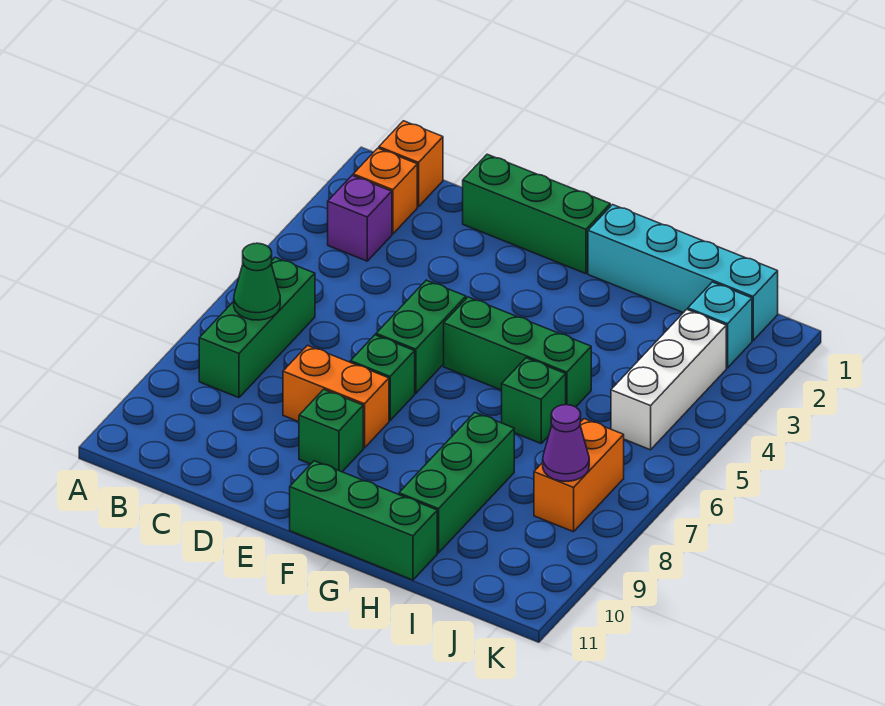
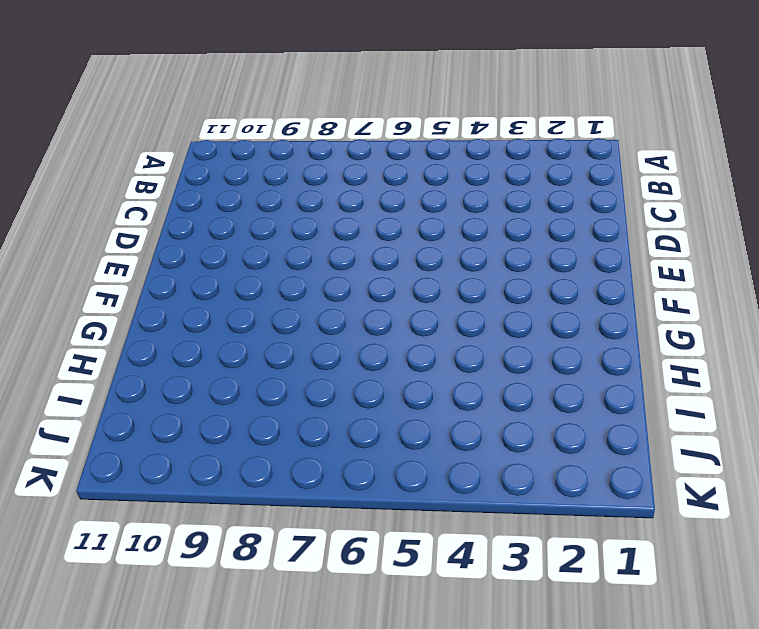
none -> orange 1x1 brick [379,121,443,207]
none -> orange 1x1 brick [353,148,417,234]
none -> purple 1x1 brick [328,175,392,261]

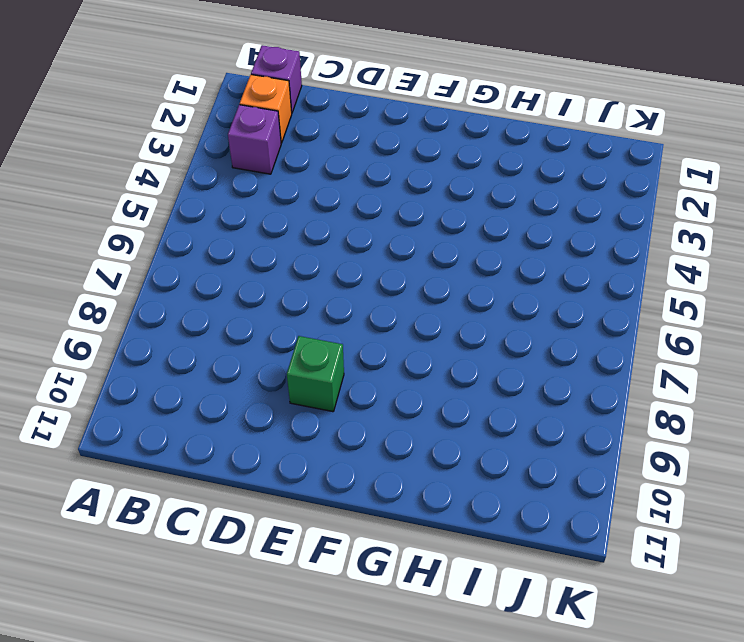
purple 1x1 brick [251,45,302,112] -> orange 1x1 brick [379,121,443,207]
none -> green 1x3 brick [199,257,315,398]
none -> green 1x3 brick [463,154,610,274]
none -> orange 1x2 brick [283,345,389,448]

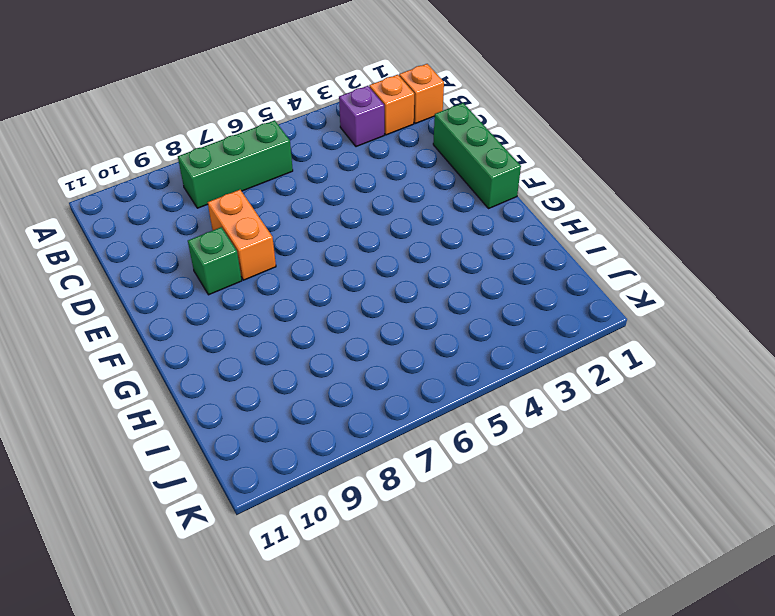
none -> green 1x2 brick [376,280,466,393]
none -> green 1x1 brick [350,335,415,421]
none -> green 1x3 brick [444,297,591,407]

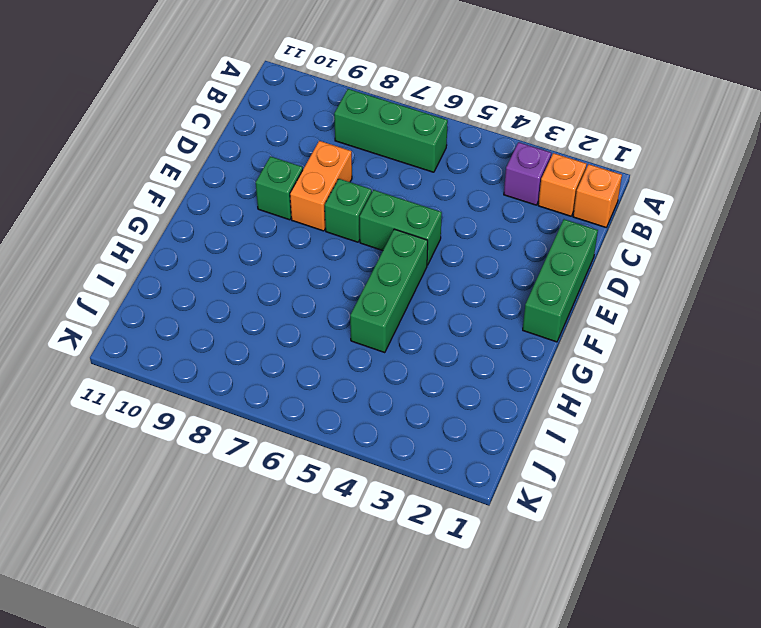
none -> green 1x3 brick [290,461,437,580]
none -> cyan 1x4 brick [588,205,778,340]
none -> green 1x1 brick [502,358,566,443]

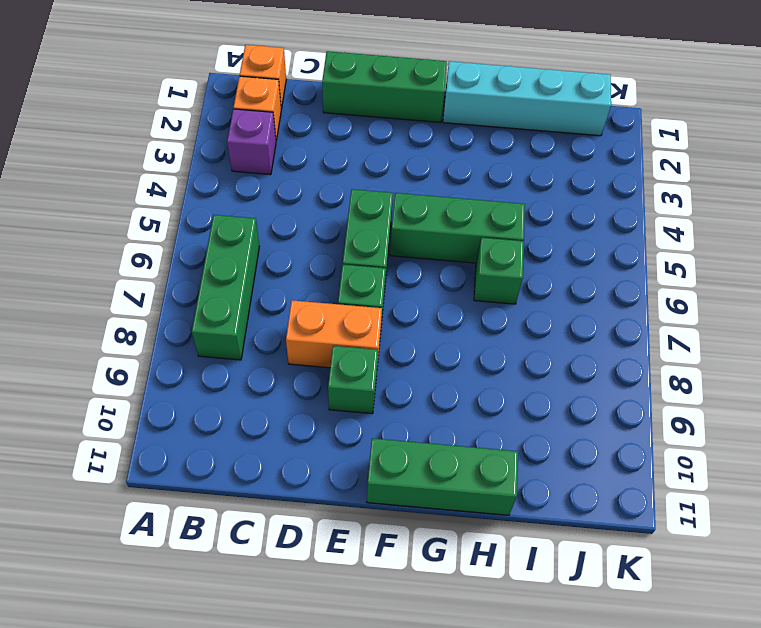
none -> green 1x3 brick [399,412,514,553]
none -> cyan 1x1 brick [688,282,752,368]
none -> white 1x3 brick [611,309,726,450]

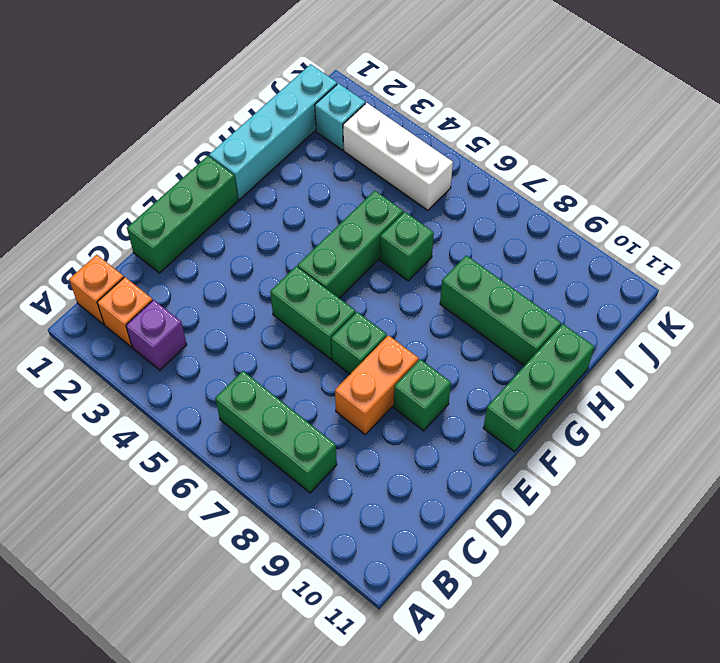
none -> orange 1x2 brick [534,419,624,532]
none -> green 1x1 cone [234,243,280,320]
none -> purple 1x1 cone [543,405,589,481]

